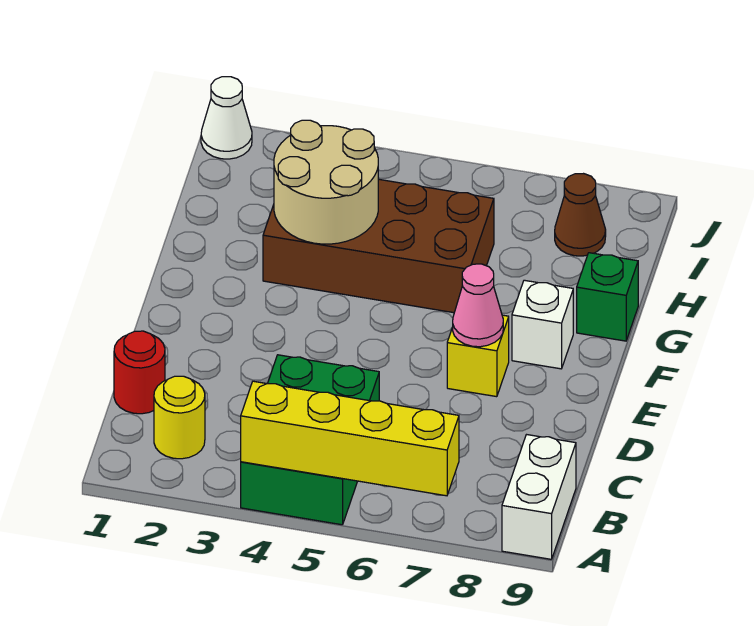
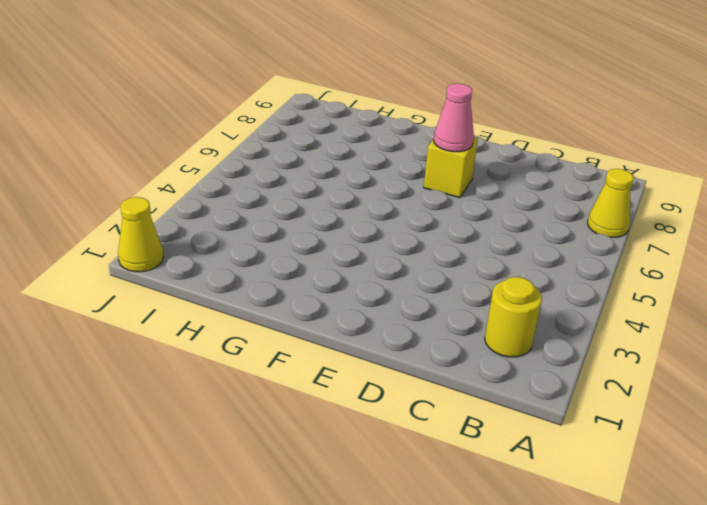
yellow 1x1 cone [588,169,634,237] -> none
yellow 1x1 cone [118,197,164,272] -> white 1x1 cone [201,77,252,159]
none -> green 2x3 brick [241,355,379,525]
none -> white 1x2 brick [502,435,576,559]
none -> red 1x1 round brick [114,331,165,414]

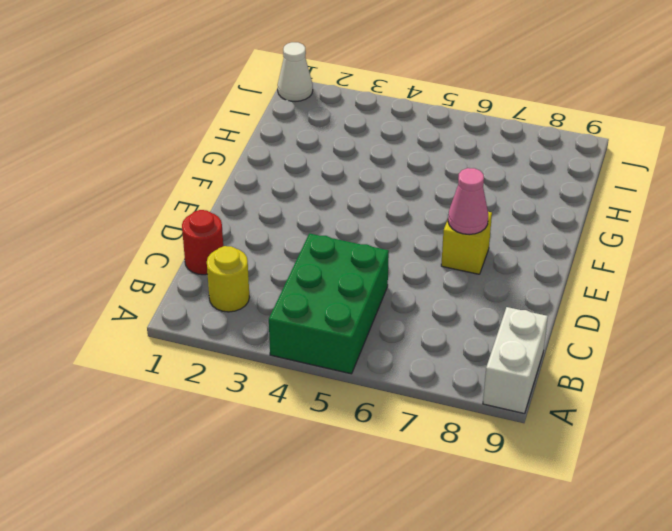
none -> white 1x1 brick [512,280,573,369]
none -> brown 2x4 brick [263,179,494,313]
none -> green 1x1 brick [577,253,638,341]

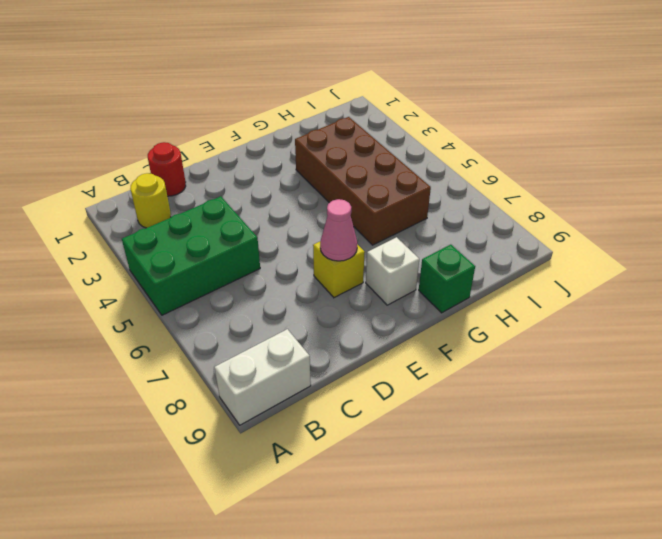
none -> brown 1x1 cone [555,174,606,256]
none -> white 1x1 cone [201,77,252,159]
none -> yellow 1x4 brick [241,381,459,496]

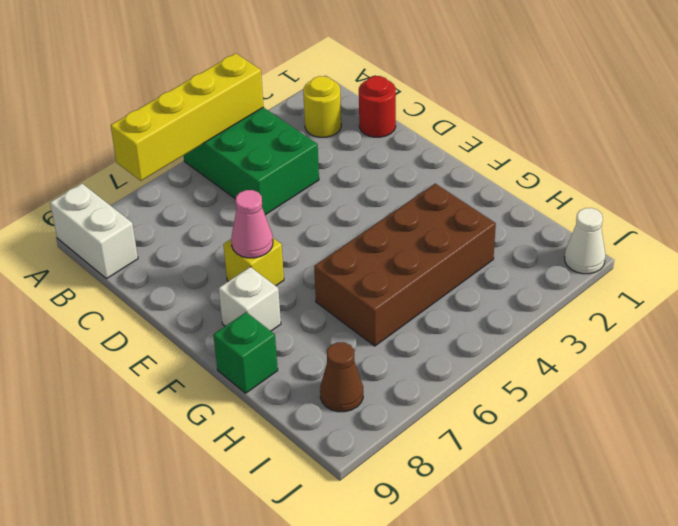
none -> tan 2x2 round brick [274,120,378,244]

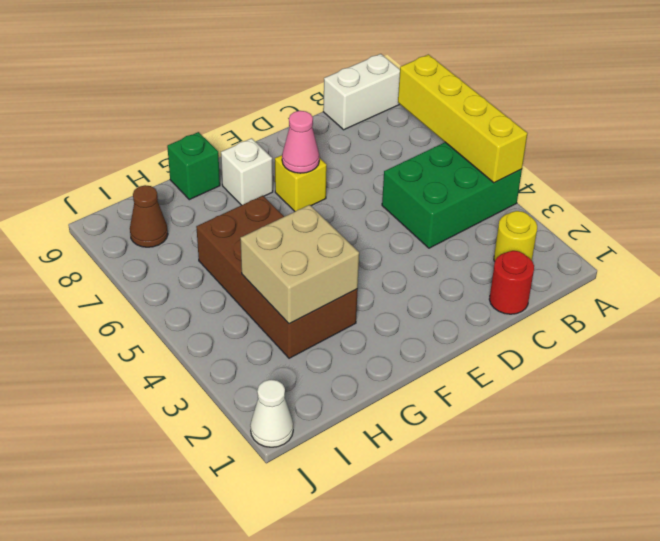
tan 2x2 brick [240,205,359,324] -> tan 2x2 round brick [274,120,378,244]

